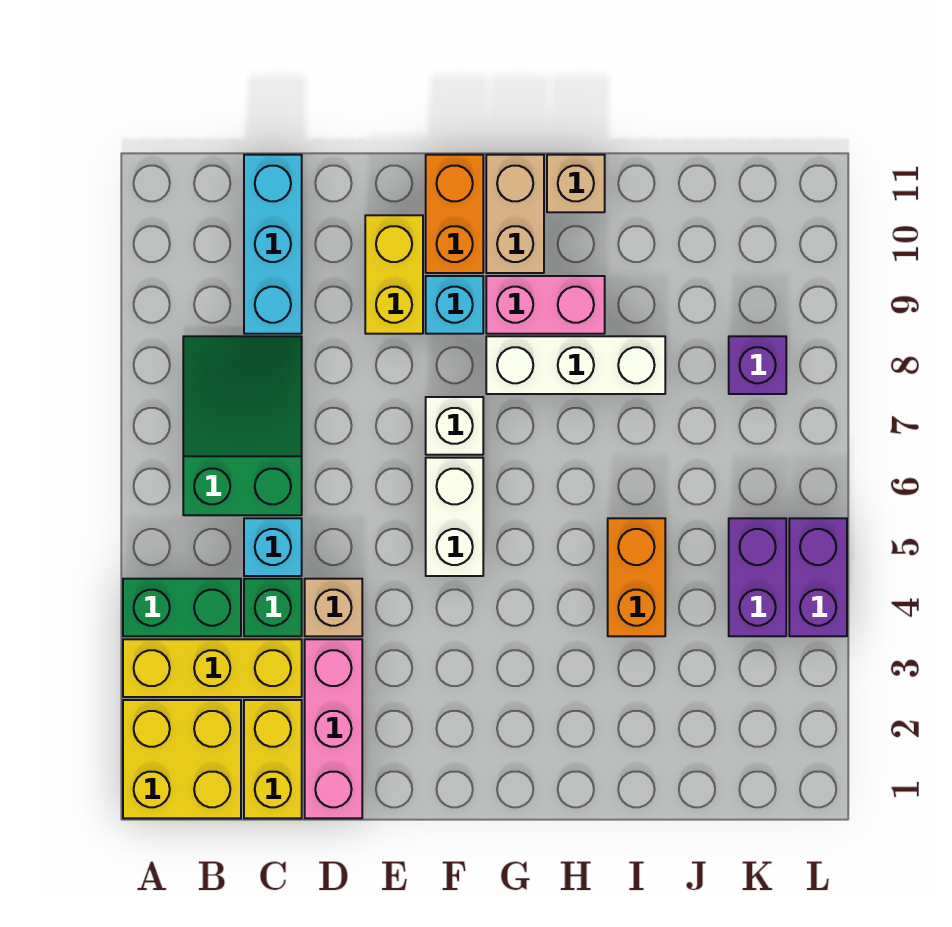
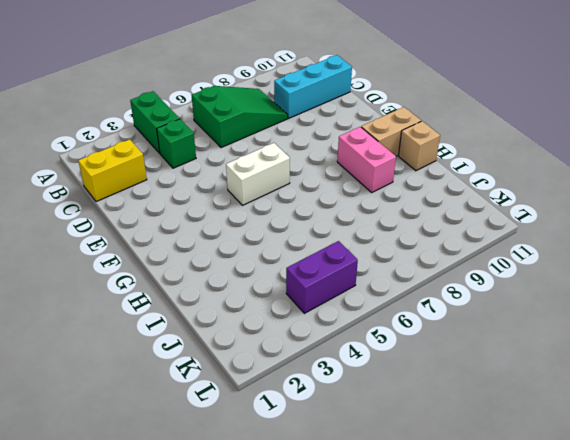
none -> yellow 2x2 brick [123,700,241,818]
none -> yellow 1x3 brick [123,639,302,697]
none -> cyan 1x1 brick [244,518,302,576]

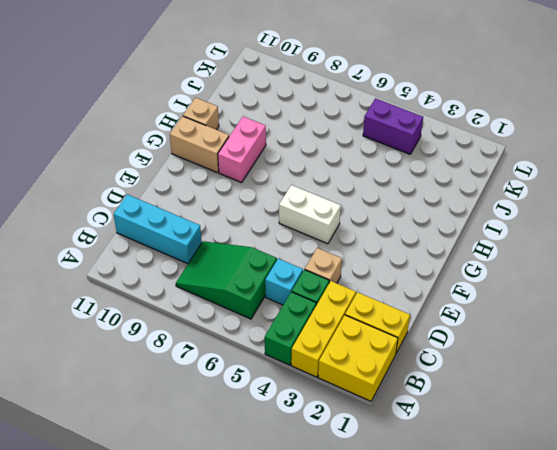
none -> pink 1x3 brick [305,639,362,818]
none -> yellow 1x2 brick [365,215,423,334]
none -> white 1x1 brick [426,397,483,455]

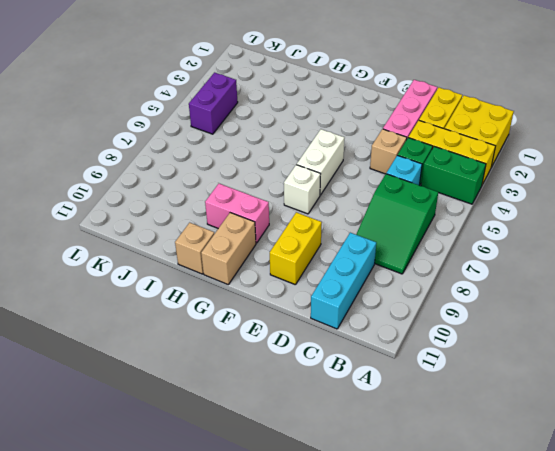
none -> cyan 1x1 brick [426,276,483,334]
none -> orange 1x2 brick [426,155,483,273]
none -> white 1x3 brick [486,336,665,394]

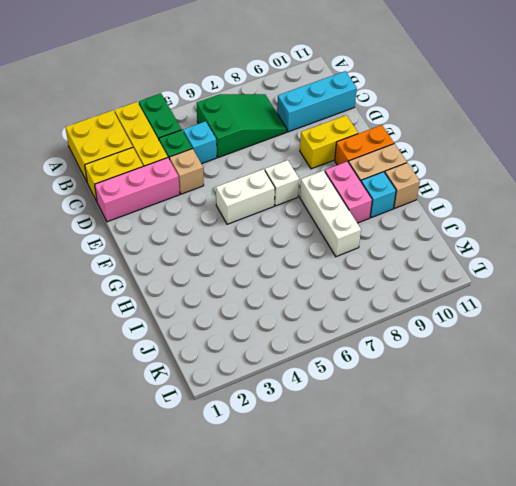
cyan 1x1 brick [361,172,396,218] -> cyan 1x1 brick moved to [426,276,483,334]
none -> orange 1x2 brick [608,518,665,636]
none -> purple 1x2 brick [729,518,786,636]
none -> purple 1x1 brick [729,336,786,394]

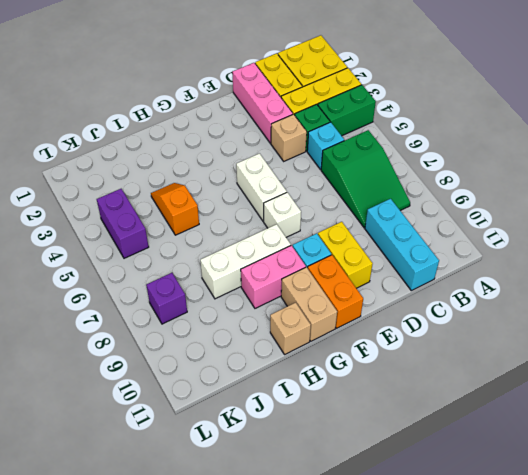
orange 1x2 slope [151,183,199,235] -> orange 1x2 brick [608,518,665,636]
none -> purple 1x2 brick [789,518,847,636]

